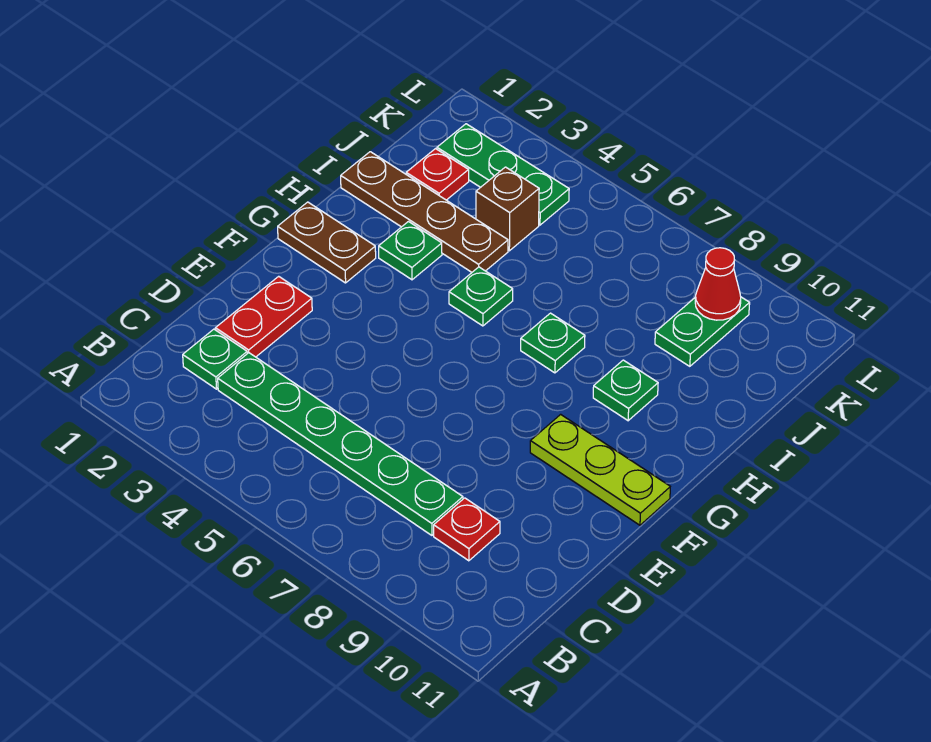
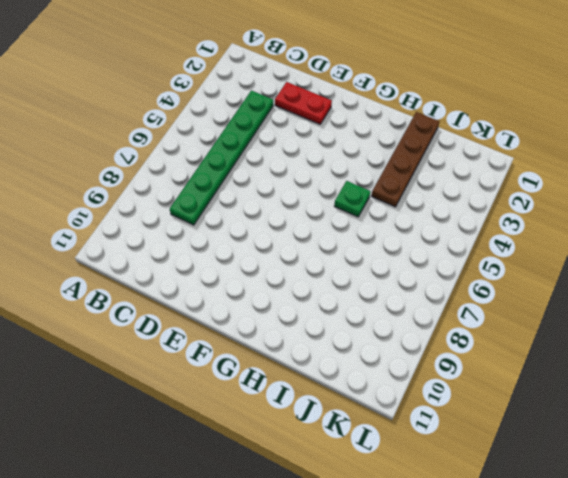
none -> green 1x1 plate [183,329,247,389]
none -> red 1x1 plate [434,498,500,561]
none -> lime 1x3 plate [530,414,670,525]

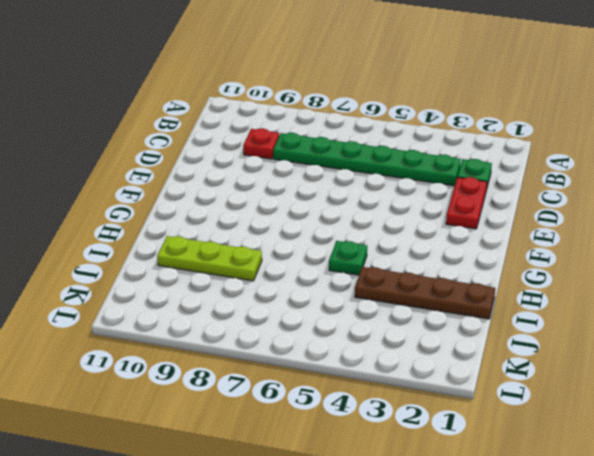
lime 1x3 plate [157,236,262,281] -> lime 1x3 plate moved to [530,414,670,525]
none -> brown 1x2 plate [278,202,376,283]
none -> green 1x1 plate [379,222,442,280]
none -> green 1x1 plate [521,313,585,373]

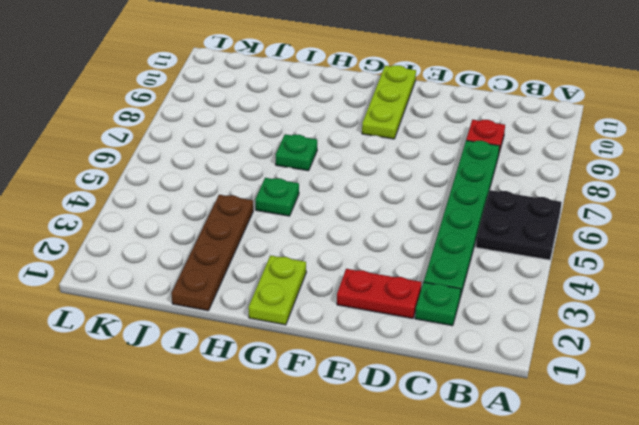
black 2x2 plate [476,190,562,260] -> none
lime 1x2 plate [248,255,306,325] -> brown 1x2 plate [278,202,376,283]
none -> green 1x1 plate [379,222,442,280]
none -> green 1x1 plate [593,360,658,421]
none -> red 1x1 plate [406,149,469,200]

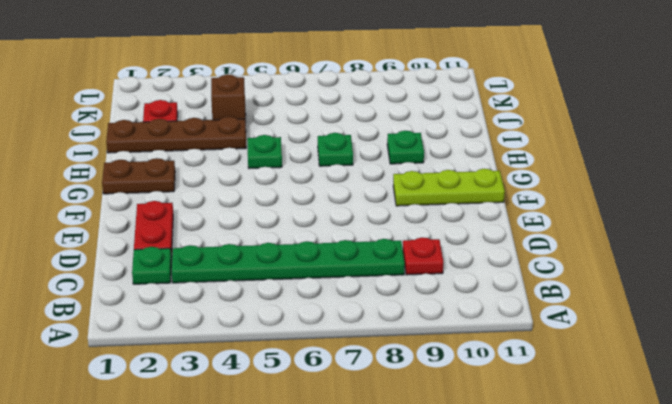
none -> green 1x1 plate [379,222,442,280]
none -> green 1x2 plate [655,297,750,366]
none -> green 1x3 plate [437,124,569,225]

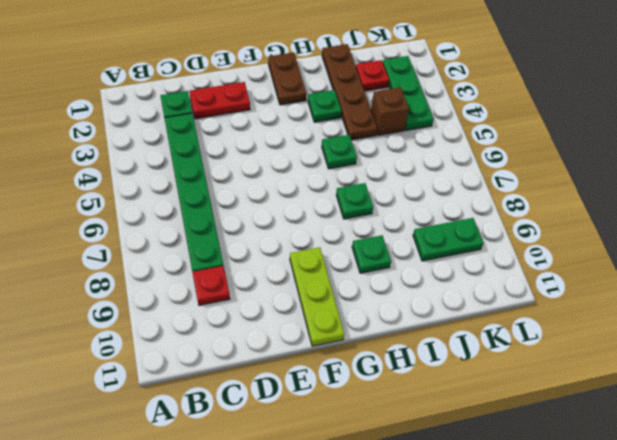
none -> red 1x1 cone [695,248,741,320]

